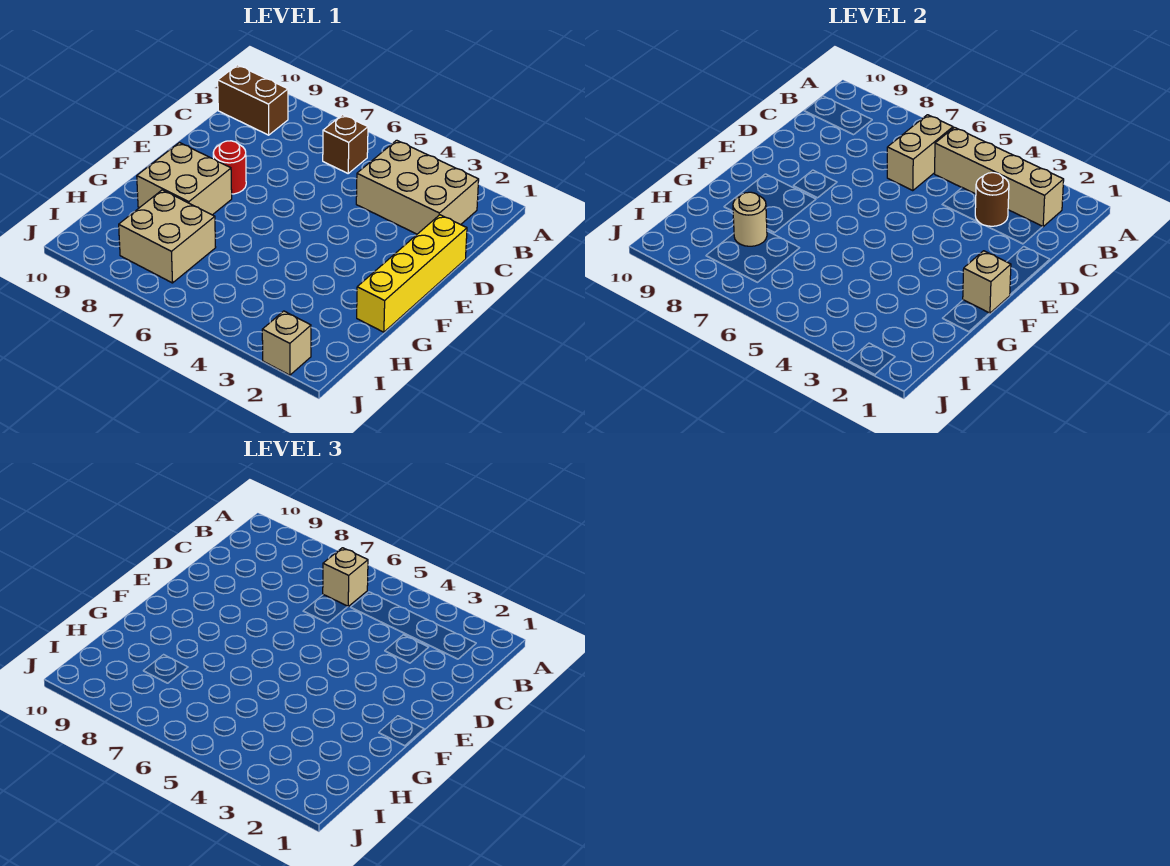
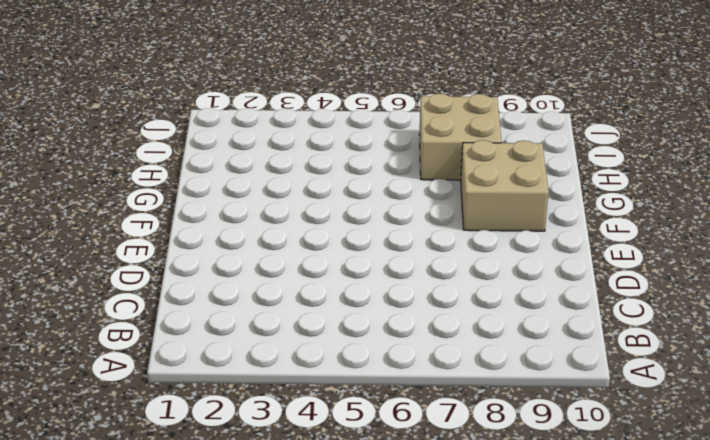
none -> tan 2x3 brick [356,140,479,234]
none -> brown 1x1 brick [323,115,368,173]
none -> brown 1x2 brick [218,65,288,135]

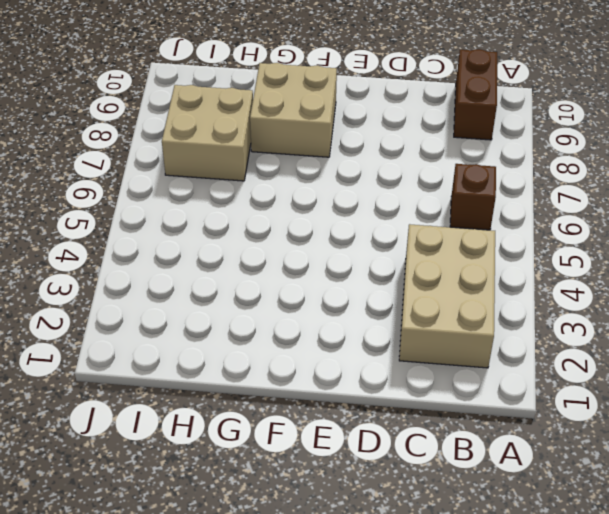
none -> yellow 1x4 brick [357,215,467,332]
none -> red 1x1 round brick [213,141,246,194]
none -> tan 1x1 brick [262,311,311,375]

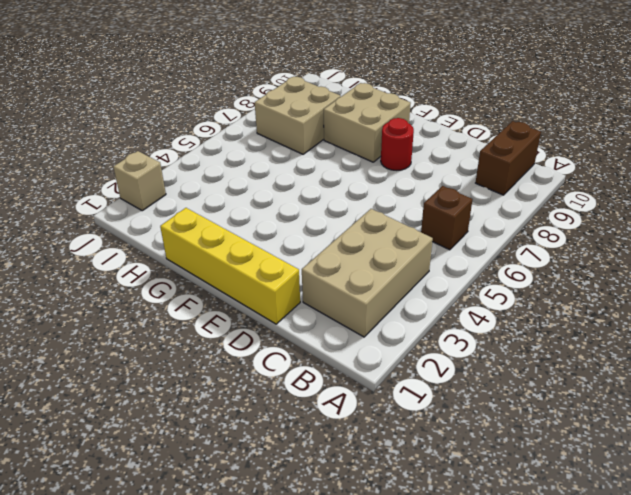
none -> tan 1x4 brick [935,127,1064,227]
none -> tan 1x2 brick [887,115,953,191]
none -> brown 1x1 round brick [975,173,1009,226]

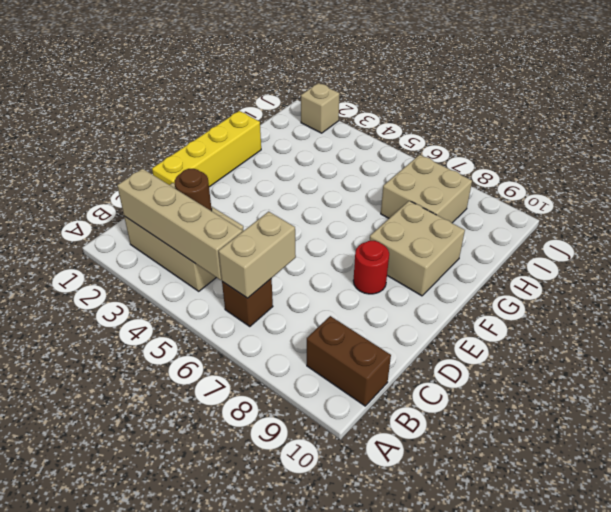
none -> tan 1x1 brick [963,251,1011,313]
none -> tan 1x1 round brick [733,192,767,246]
none -> tan 1x1 brick [323,548,368,606]

